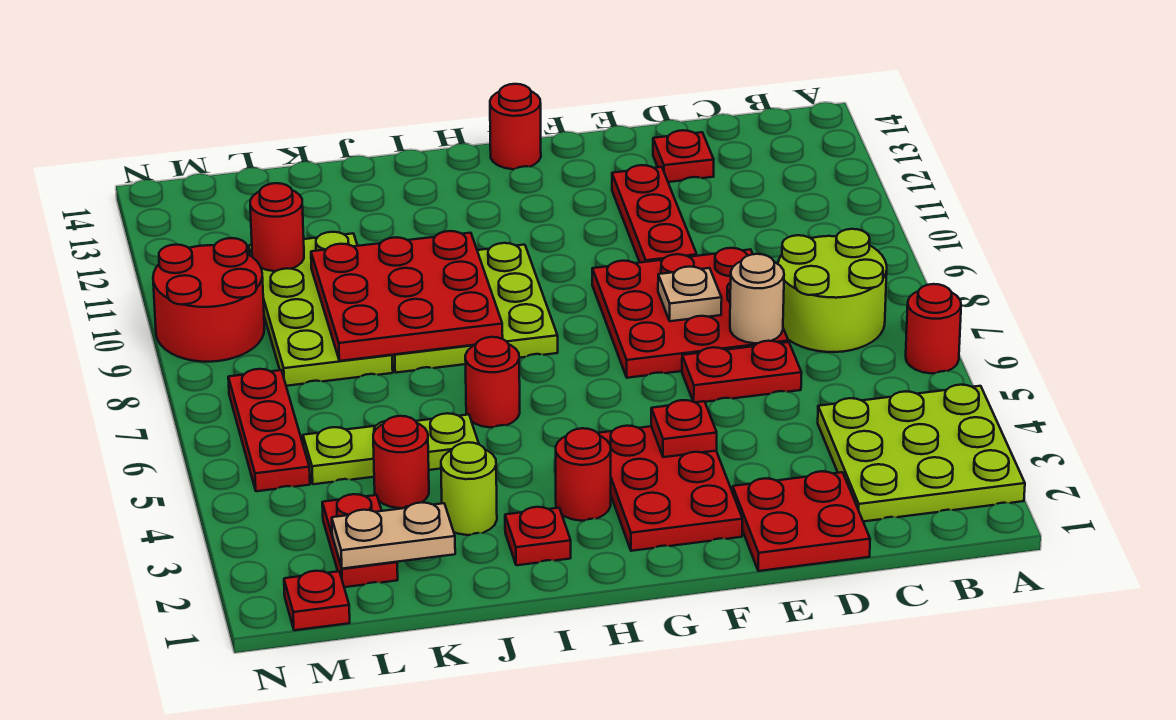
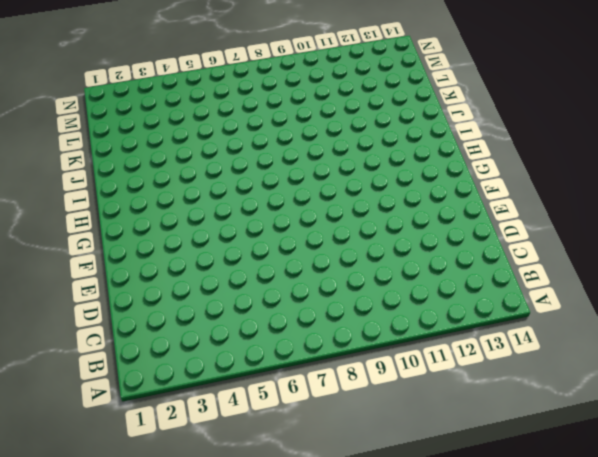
none -> lime 3x3 plate [818,385,1025,521]
none -> red 1x1 round brick [906,284,961,373]
none -> lime 2x2 round brick [778,229,887,352]

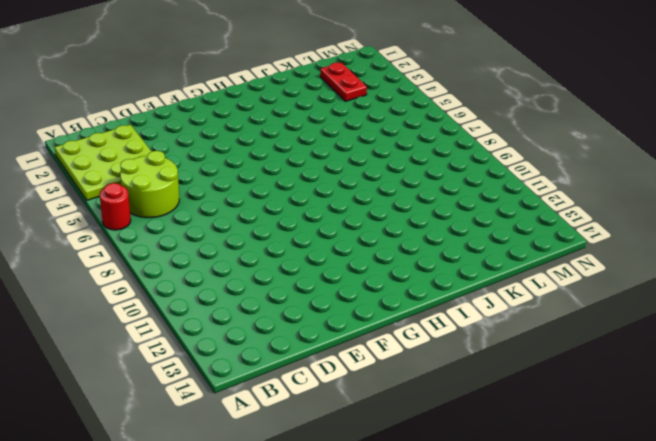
lime 2x2 round brick [120,151,179,218] -> lime 2x2 round brick moved to [778,229,887,352]
none -> red 2x2 plate [733,471,870,571]
none -> red 1x2 plate [682,341,802,402]
none -> red 3x3 plate [592,248,788,378]

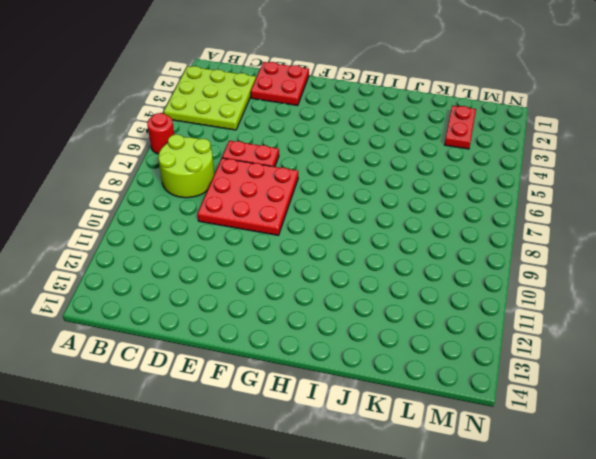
none -> red 1x1 plate [653,130,714,182]
none -> red 1x3 plate [612,165,697,262]
none -> red 2x3 plate [598,426,742,551]

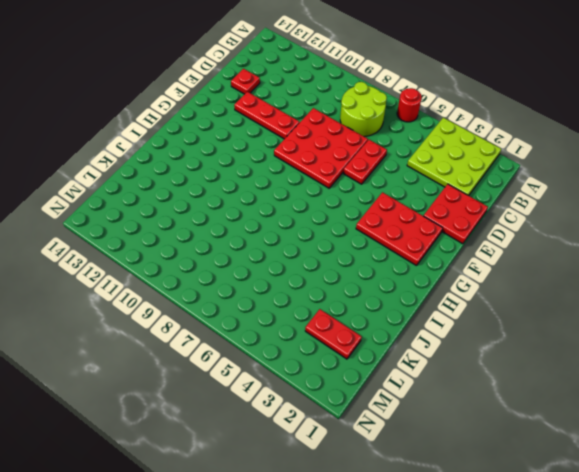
none -> red 1x1 round brick [490,84,541,169]
none -> red 1x1 round brick [556,428,611,521]
none -> lime 3x3 plate [392,243,558,373]

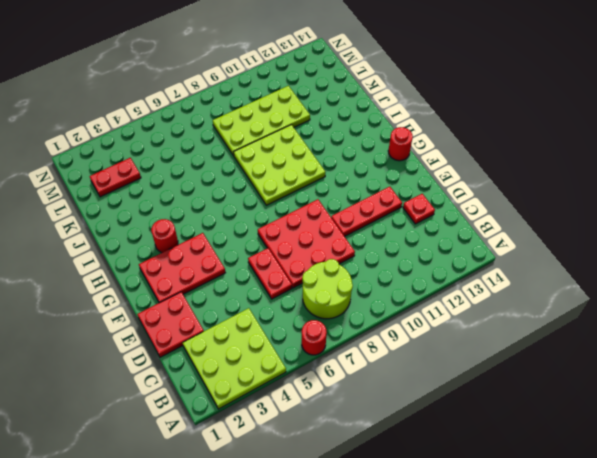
none -> red 1x1 plate [505,507,571,565]
none -> red 1x1 round brick [465,337,520,427]
none -> lime 1x1 round brick [441,442,497,535]

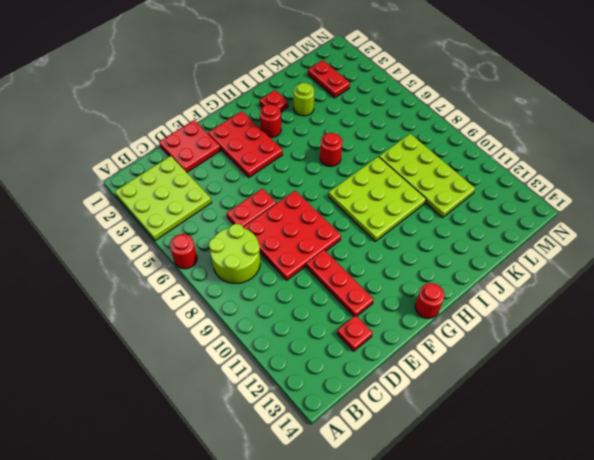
none -> lime 1x3 plate [303,413,479,484]
none -> red 1x1 round brick [373,416,429,508]
none -> red 1x1 plate [284,571,350,630]

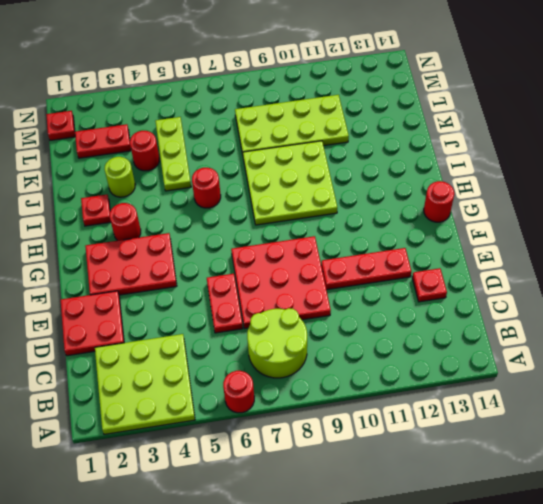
none -> red 1x3 plate [228,369,310,491]
none -> red 2x2 round brick [153,238,264,362]
none -> tan 1x1 round brick [730,254,784,343]

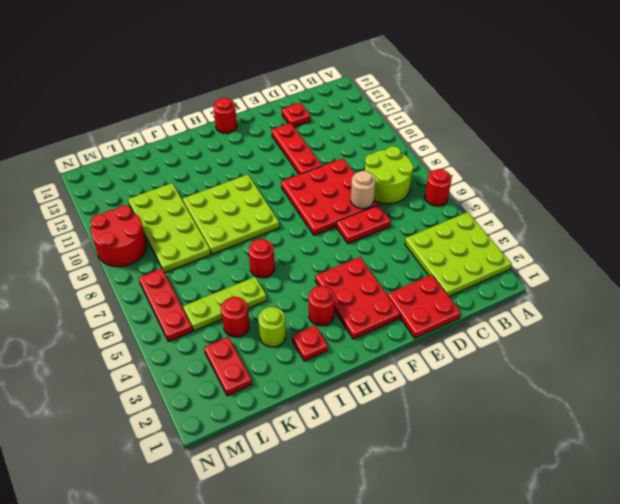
none -> red 1x1 plate [284,571,350,630]
none -> tan 1x1 plate [658,267,722,321]
none -> red 1x1 plate [651,400,717,457]

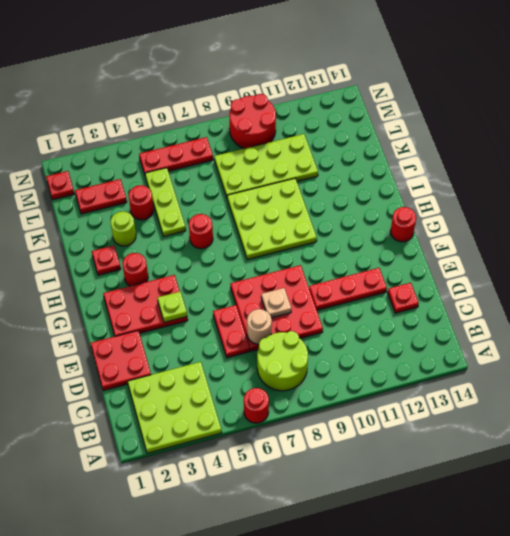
lime 1x1 plate [158,292,187,322] -> red 1x1 plate [651,400,717,457]
none -> red 3x3 plate [311,231,503,361]
none -> tan 1x2 plate [332,502,455,569]
none -> red 1x1 round brick [250,183,304,271]

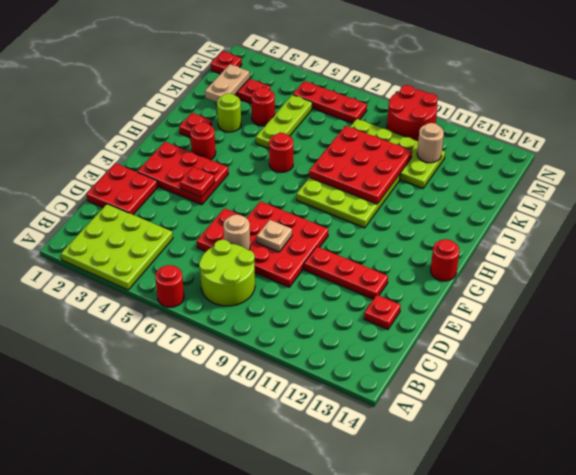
tan 1x1 round brick [417,123,444,163] -> red 1x1 round brick [250,183,304,271]

